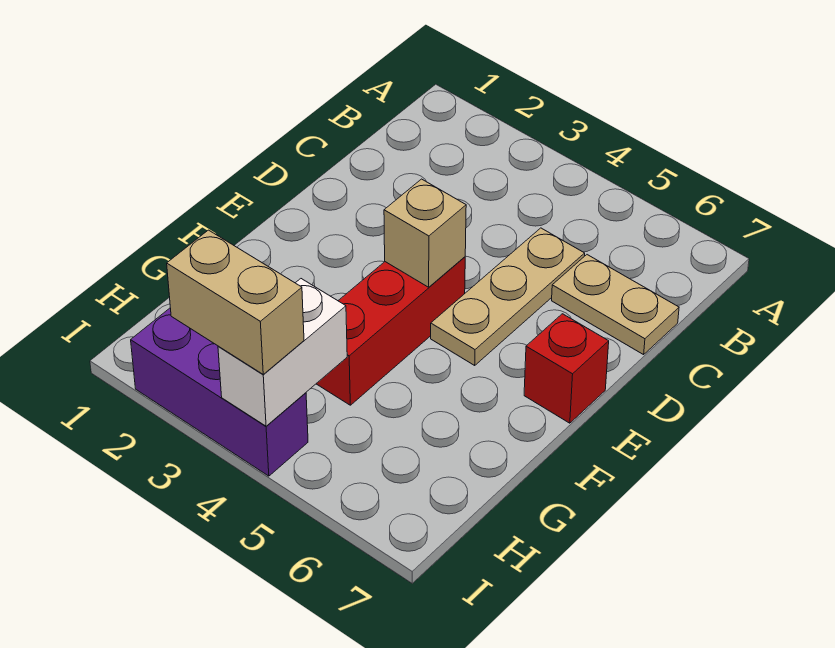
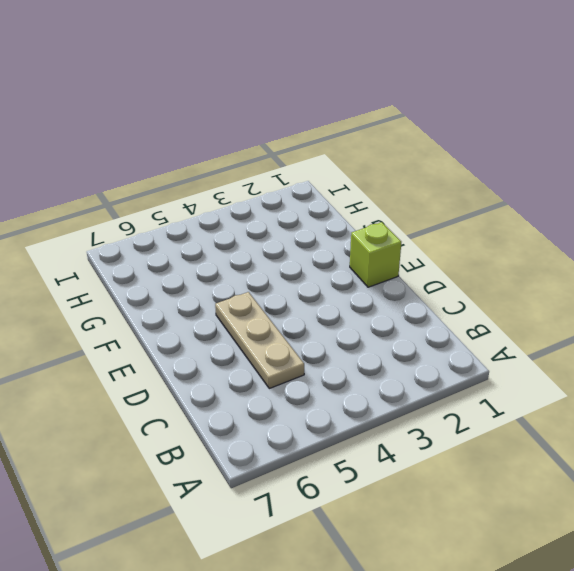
lime 1x1 brick [350,222,401,287] -> none
none -> tan 1x2 plate [552,255,679,355]
none -> red 1x3 brick [316,257,465,405]

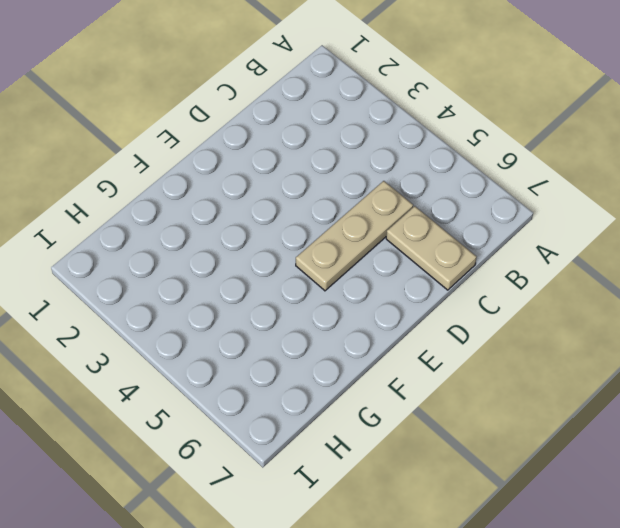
none -> red 1x3 brick [316,257,465,405]
none -> red 1x1 brick [524,314,609,423]

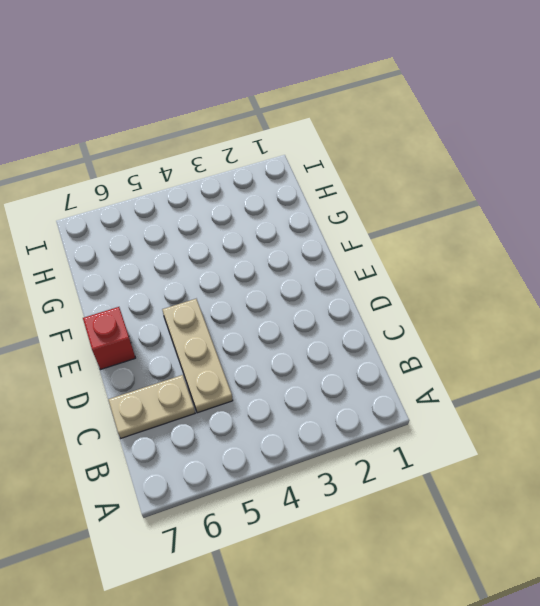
none -> red 1x3 brick [316,257,465,405]
none -> purple 1x3 brick [131,308,308,476]

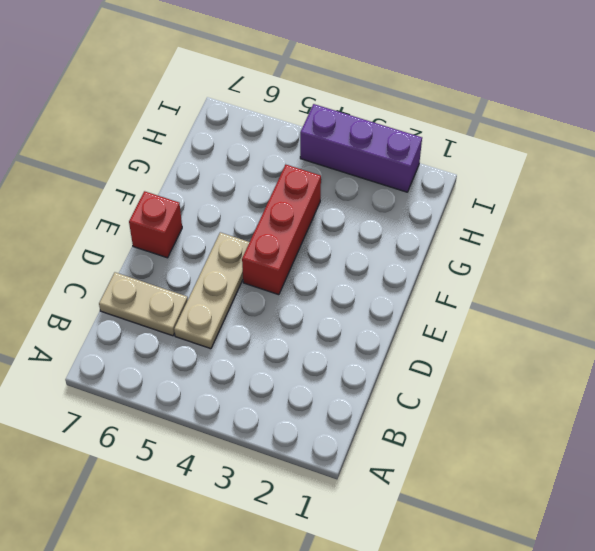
none -> tan 1x1 brick [384,179,466,287]
none -> white 1x2 brick [218,279,347,426]

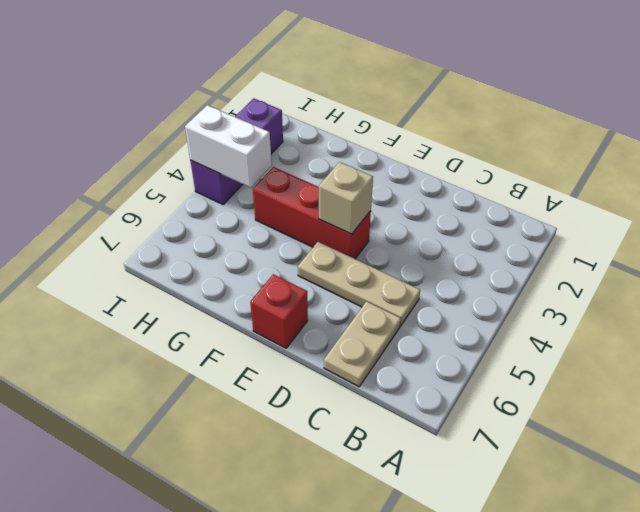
none -> tan 1x2 brick [167,230,304,374]

